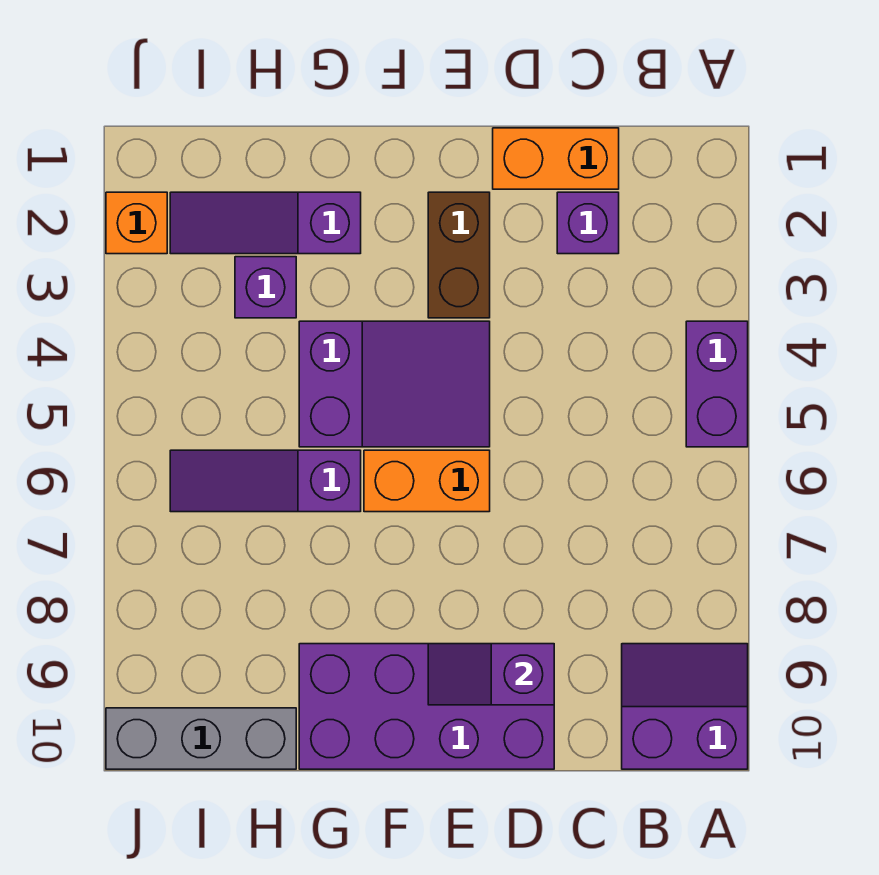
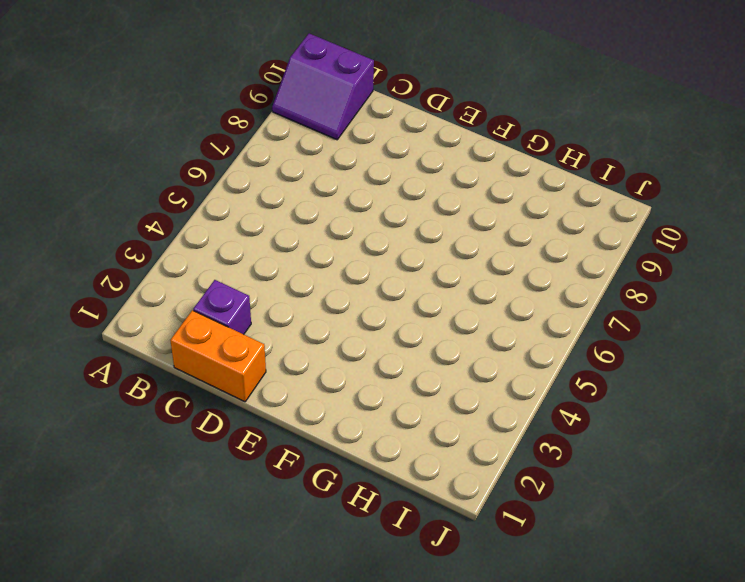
none -> purple 1x2 brick [686,321,748,447]
none -> purple 2x4 brick [299,644,554,769]
none -> brown 1x2 brick [428,192,490,318]

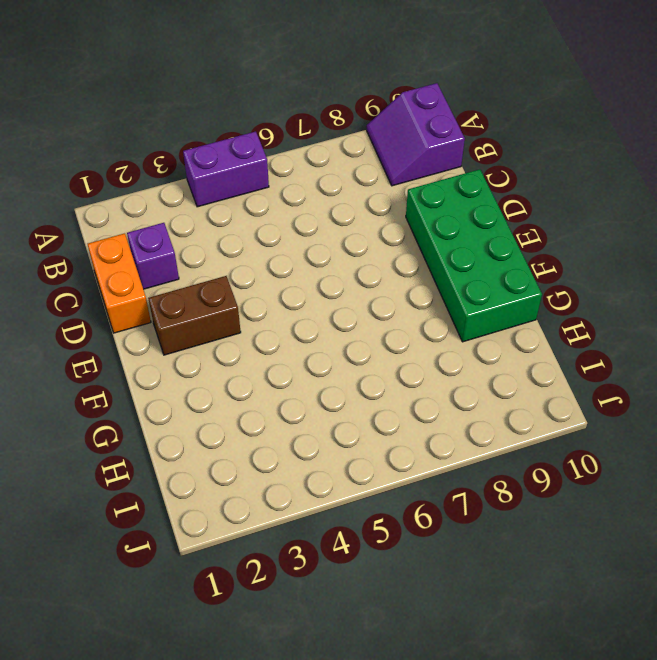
green 2x4 brick [406,169,542,342] -> purple 2x4 brick [299,644,554,769]
none -> purple 2x3 slope [299,321,490,447]
none -> orange 1x2 brick [364,450,490,512]
none -> purple 1x3 slope [170,192,361,254]

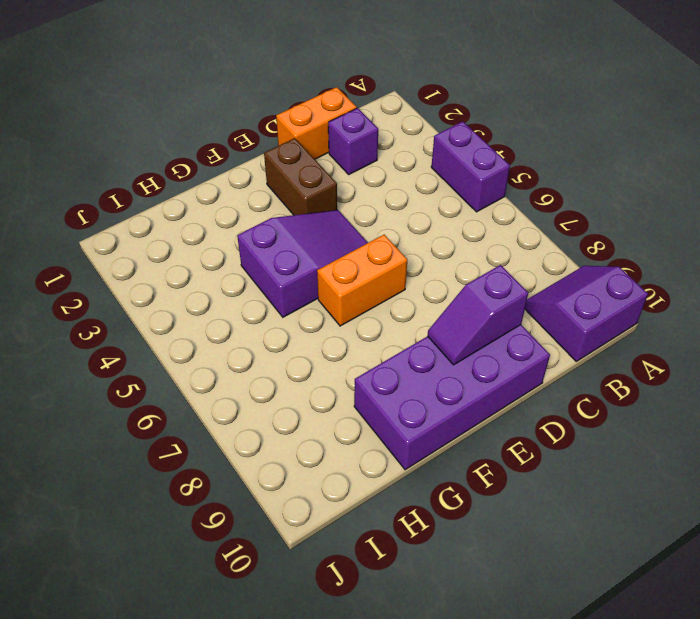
none -> purple 1x3 slope [170,192,361,254]
none -> purple 1x3 slope [170,450,361,512]
none -> purple 1x1 brick [235,257,296,318]

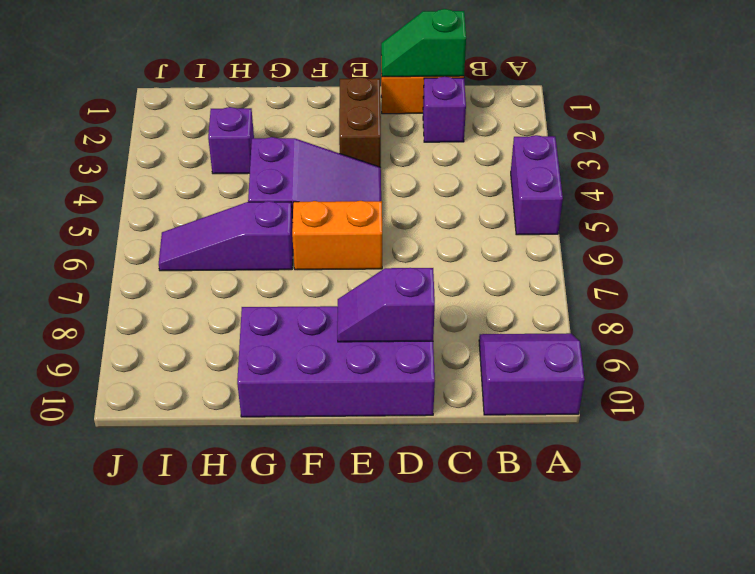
green 1x2 slope [381,9,466,77] -> none
none -> purple 1x3 slope [170,192,361,254]
none -> grey 1x3 brick [106,708,296,769]
none -> orange 1x1 brick [106,192,167,254]

